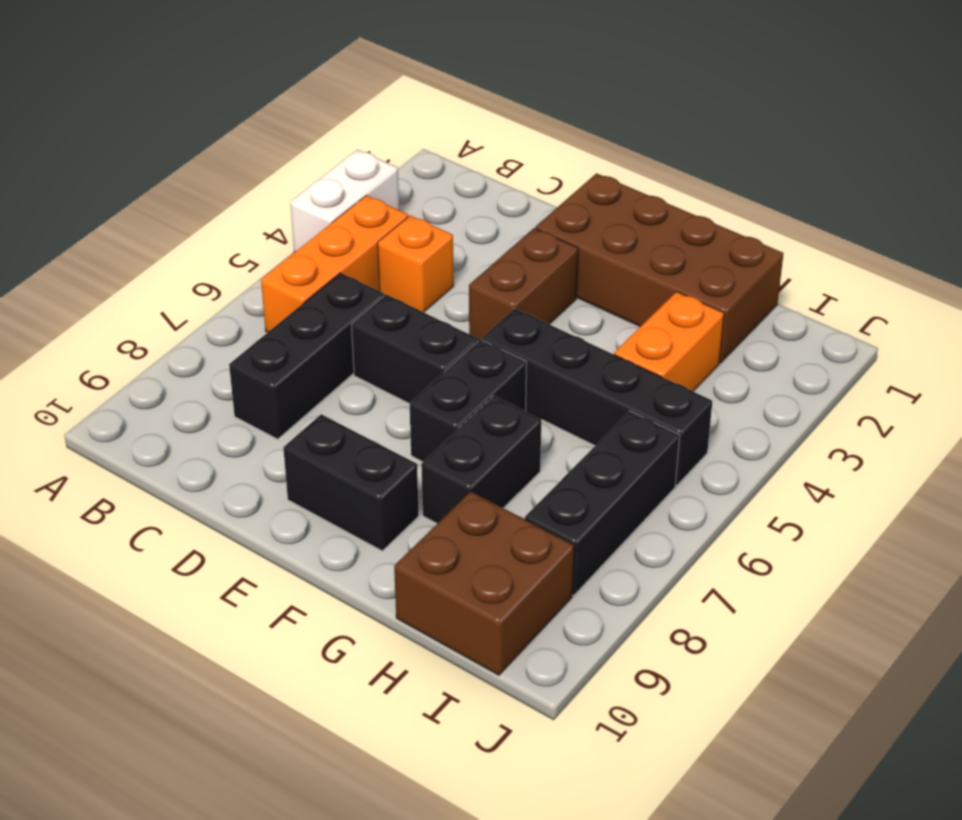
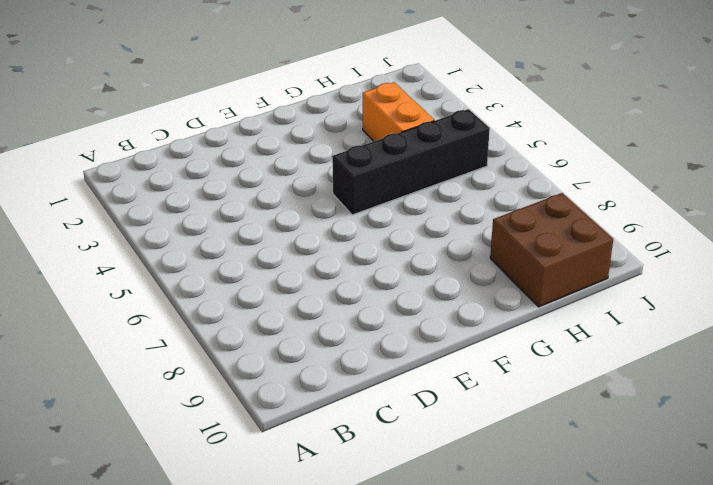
none -> white 1x2 brick [290,150,399,253]
none -> orange 1x3 brick [261,195,408,332]
none -> orange 1x1 brick [378,215,454,312]

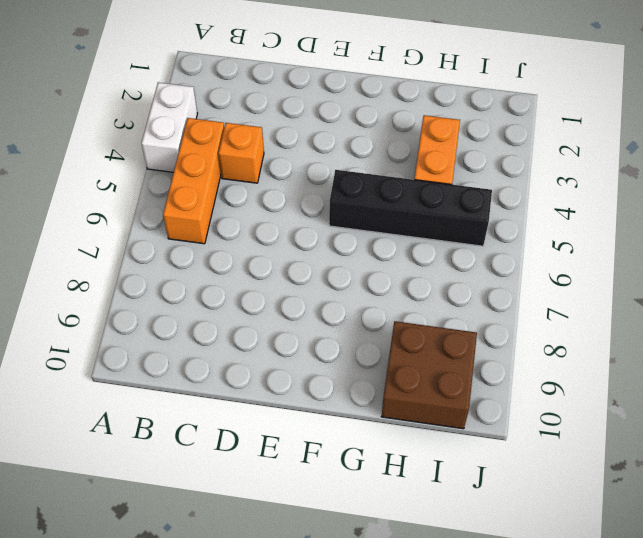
none -> black 1x3 brick [229,273,384,439]
none -> black 1x2 brick [351,295,478,404]
none -> brown 2x4 brick [535,173,784,363]

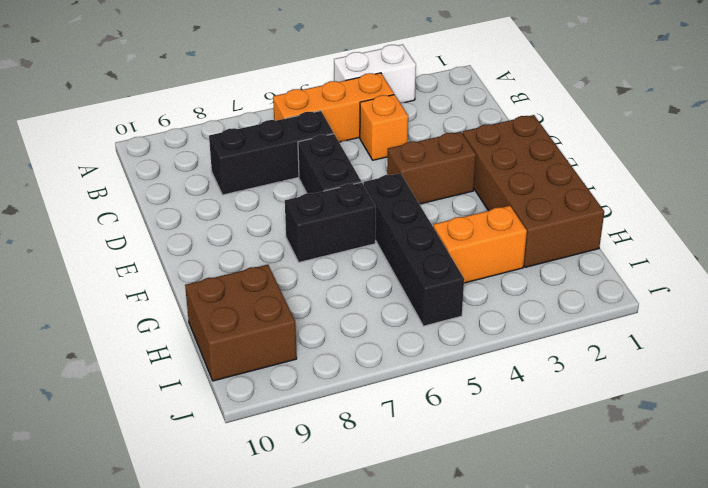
none -> black 1x2 brick [283,414,419,551]
none -> black 1x2 brick [421,396,541,524]
none -> black 1x3 brick [525,411,680,595]

